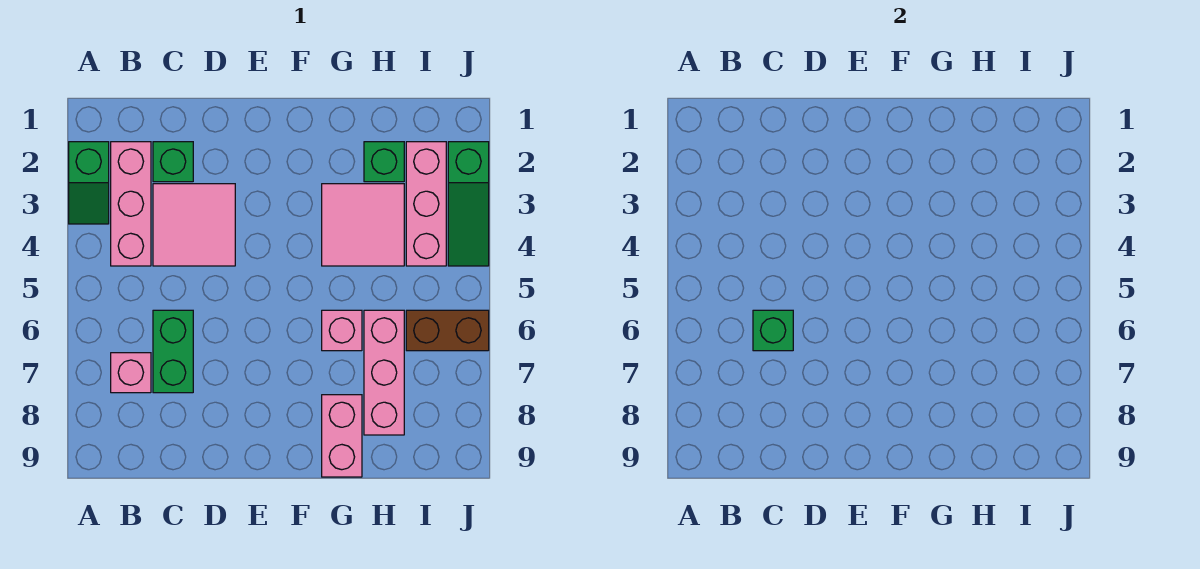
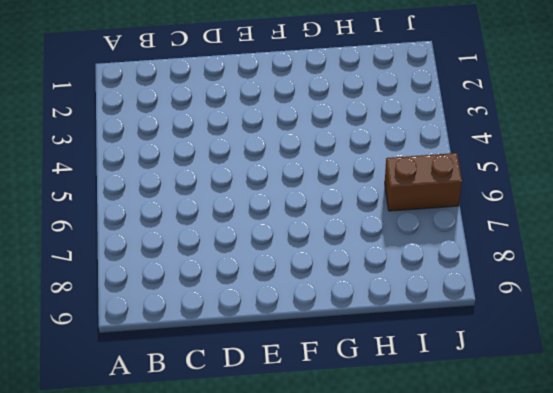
none -> green 1x2 slope [69,142,109,224]
none -> pink 1x3 brick [111,142,151,266]
none -> pink 1x1 brick [111,353,151,393]

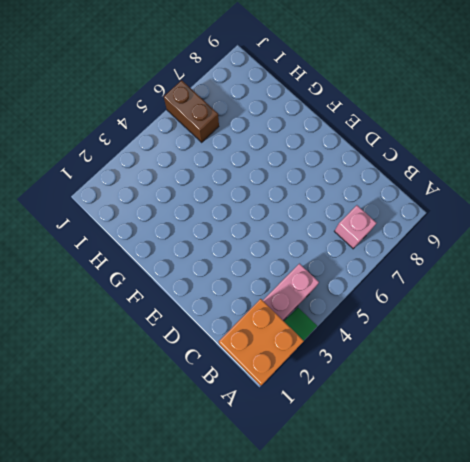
orange 2x2 brick [219,299,304,386] -> none
none -> green 1x1 brick [153,142,193,182]
none -> pink 2x2 tile [153,184,235,266]
none -> green 1x2 brick [153,310,193,393]

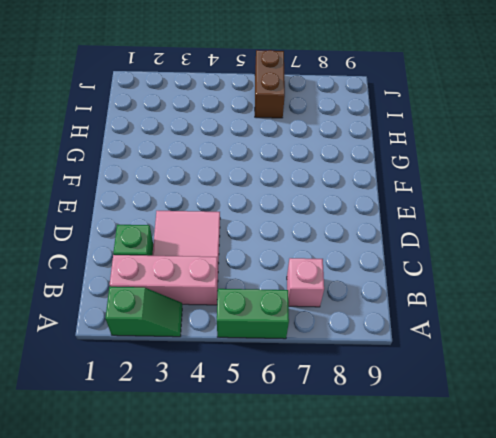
green 1x2 brick [217,289,289,339] -> green 1x2 brick moved to [153,310,193,393]
none -> pink 2x2 tile [322,184,404,266]
none -> pink 1x1 brick [322,310,362,351]
none -> pink 1x2 brick [322,395,362,477]

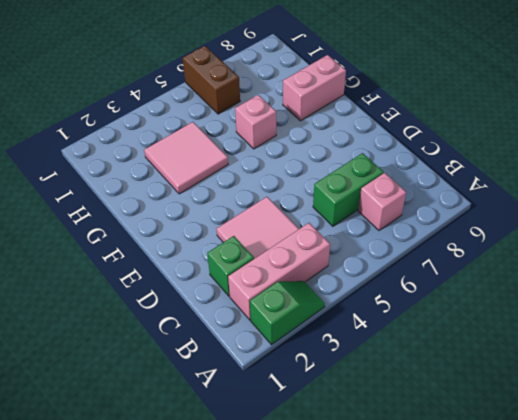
none -> green 1x1 brick [364,142,404,182]
none -> pink 1x3 brick [364,310,404,435]
none -> pink 1x3 brick [406,142,446,266]

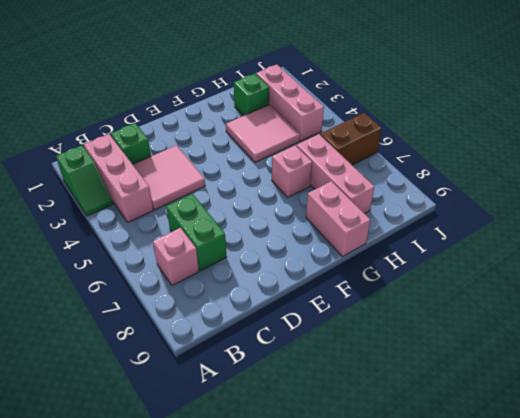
none -> green 1x3 slope [448,142,489,266]
none -> green 1x1 brick [753,310,793,351]

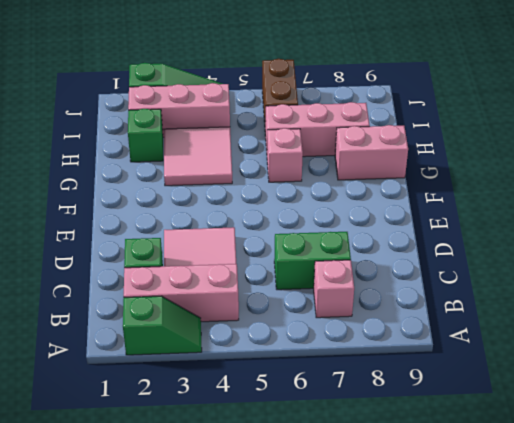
none -> green 1x1 brick [753,310,793,351]

